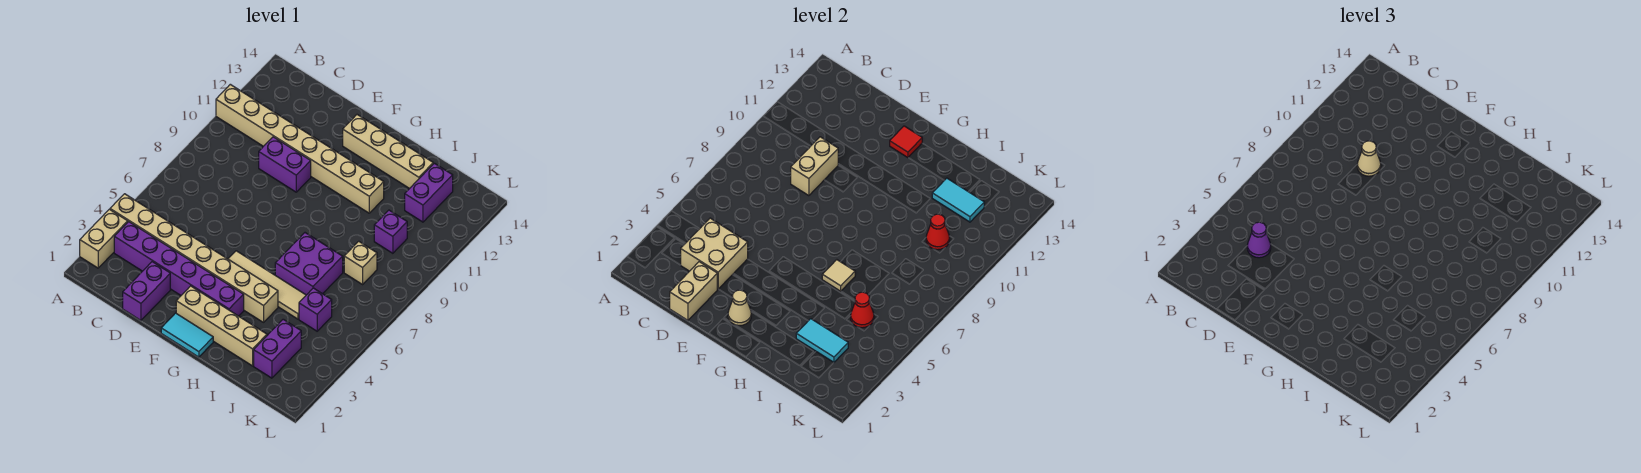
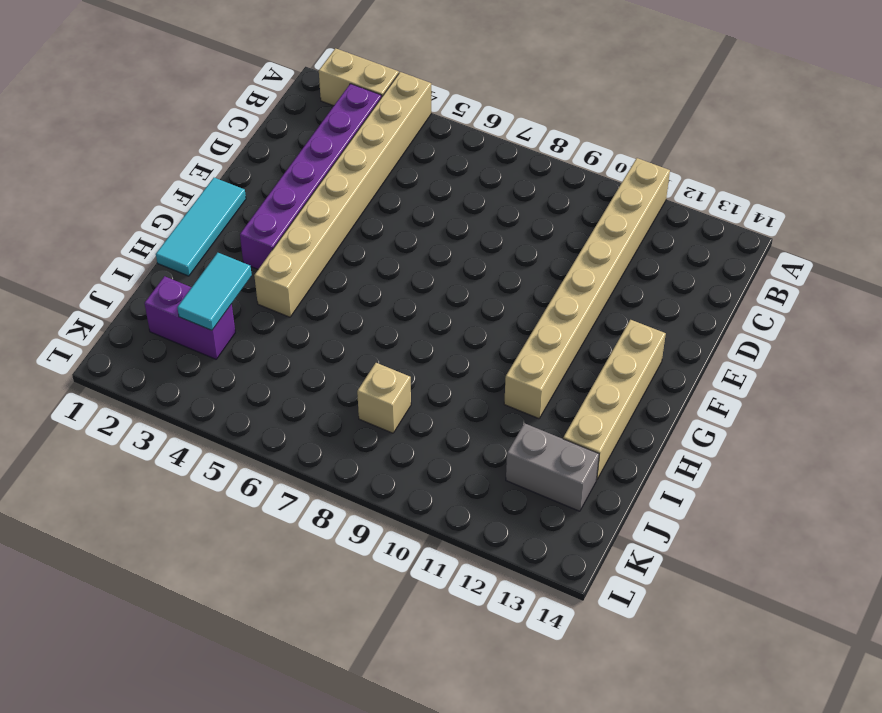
cyan 1x3 tile [156,178,246,276] -> cyan 1x2 tile [161,313,213,357]
grey 1x2 brick [506,423,599,511] -> purple 1x2 brick [405,163,453,222]
none -> purple 1x2 brick [123,262,170,320]
none -> purple 1x2 brick [259,137,311,192]
none -> tan 1x4 brick [176,286,267,366]

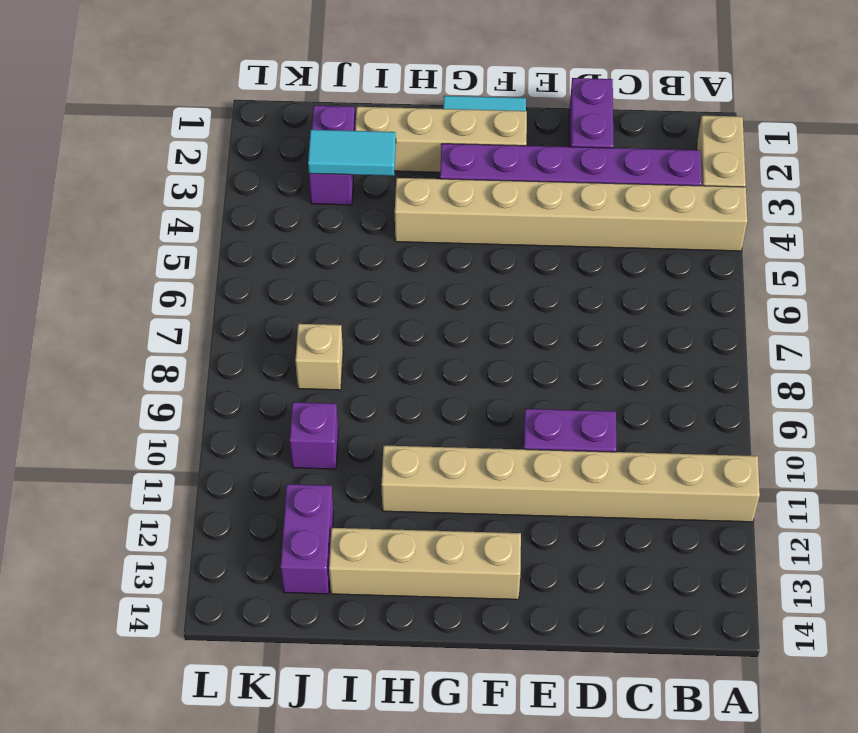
none -> tan 1x4 tile [228,251,306,319]
none -> purple 2x2 brick [275,233,343,295]
none -> purple 1x1 brick [299,288,332,331]

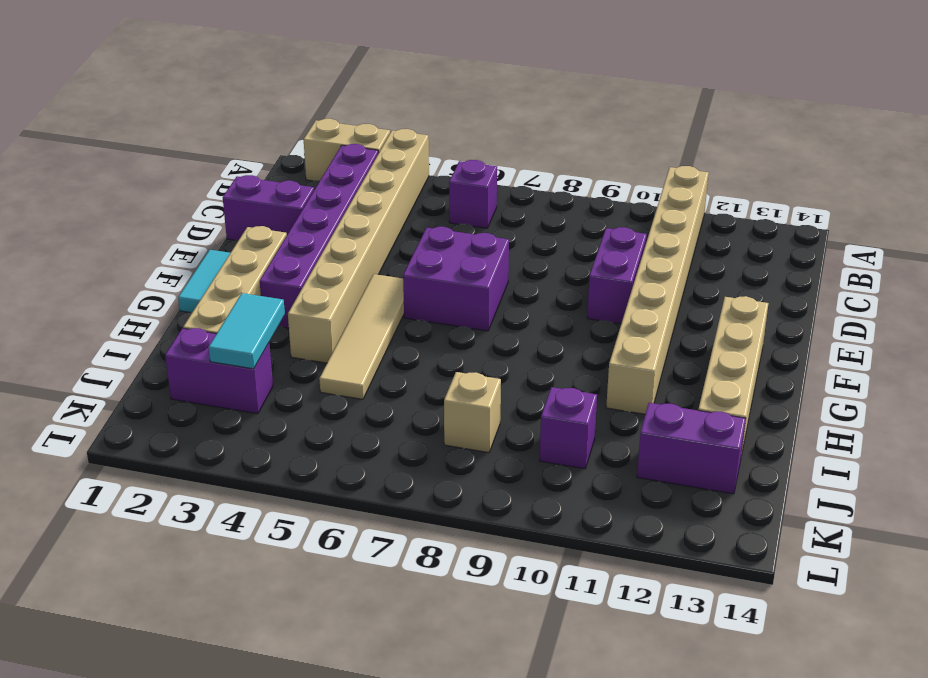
purple 1x1 brick [449,160,497,228] -> purple 1x1 brick moved to [299,288,332,331]
purple 2x2 brick [403,227,509,331] -> purple 2x2 brick moved to [275,233,343,295]
none -> tan 2x2 brick [681,218,748,289]
none -> tan 1x2 brick [670,262,717,320]
none -> tan 1x2 brick [791,137,838,196]

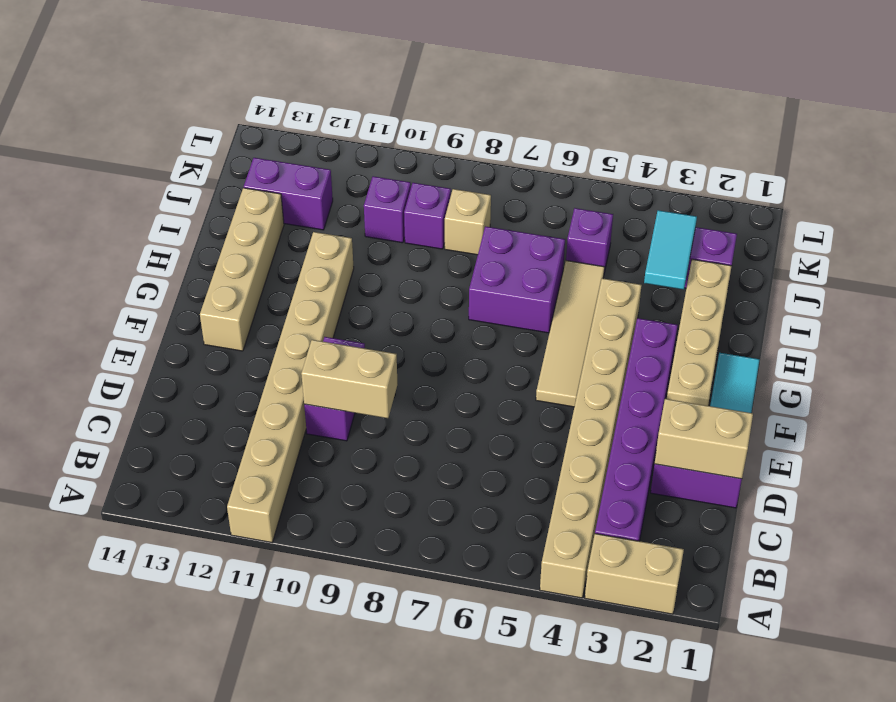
purple 1x1 brick [404,183,451,249] -> none
none -> tan 2x2 brick [681,218,748,289]
none -> tan 1x1 cone [728,290,751,326]
none -> red 1x1 tile [890,126,922,158]

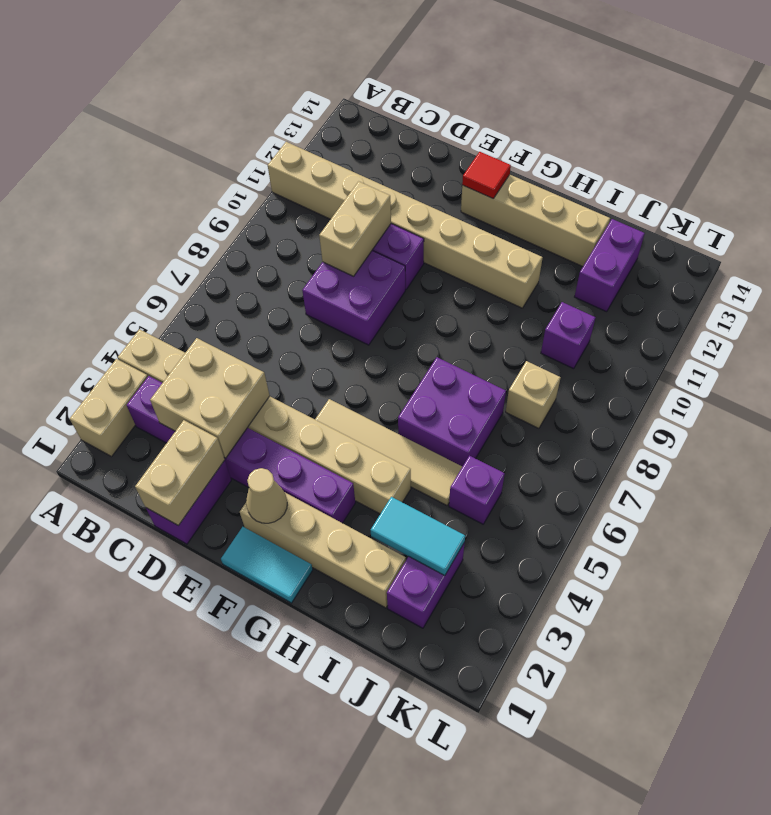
purple 2x2 brick [302,251,405,345] -> none
none -> tan 1x1 tile [822,260,855,291]
none -> cyan 1x2 tile [932,178,984,222]
none -> red 1x1 cone [851,292,874,328]

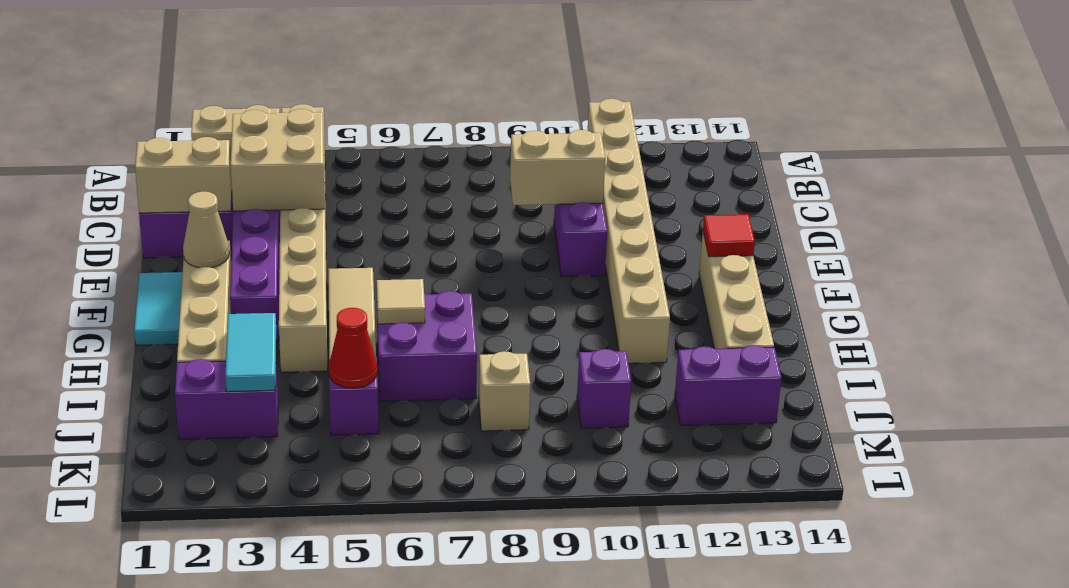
none -> cyan 1x2 tile [932,178,984,222]
none -> red 1x1 cone [926,214,950,250]
none -> purple 1x1 cone [1247,222,1271,258]

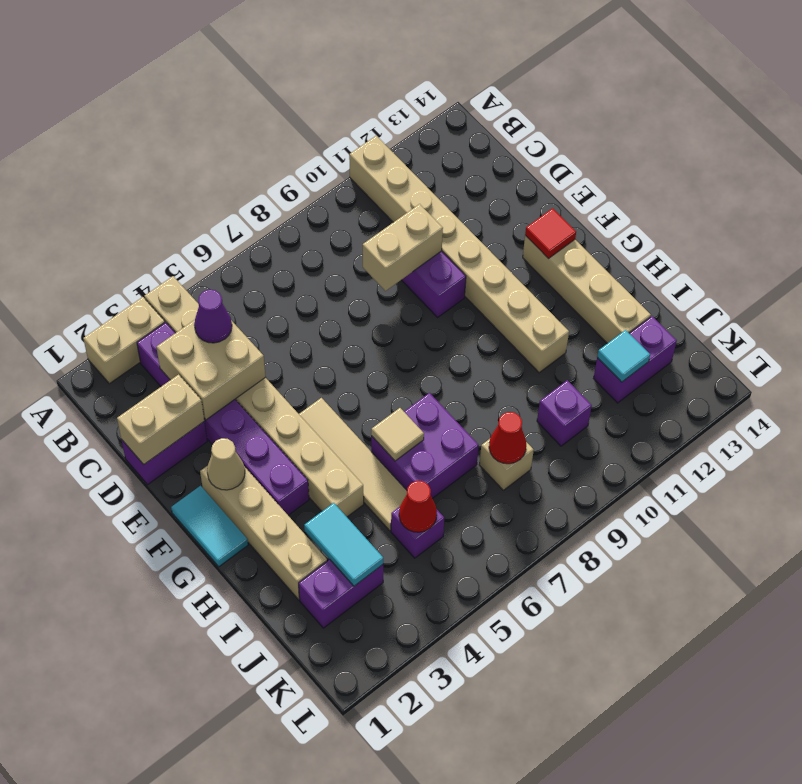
red 1x1 cone [489,412,526,464] -> red 1x1 cone moved to [926,214,950,250]
cyan 1x1 tile [597,330,650,382] -> cyan 1x2 tile [932,178,984,222]
none -> tan 1x1 cone [1357,141,1381,176]

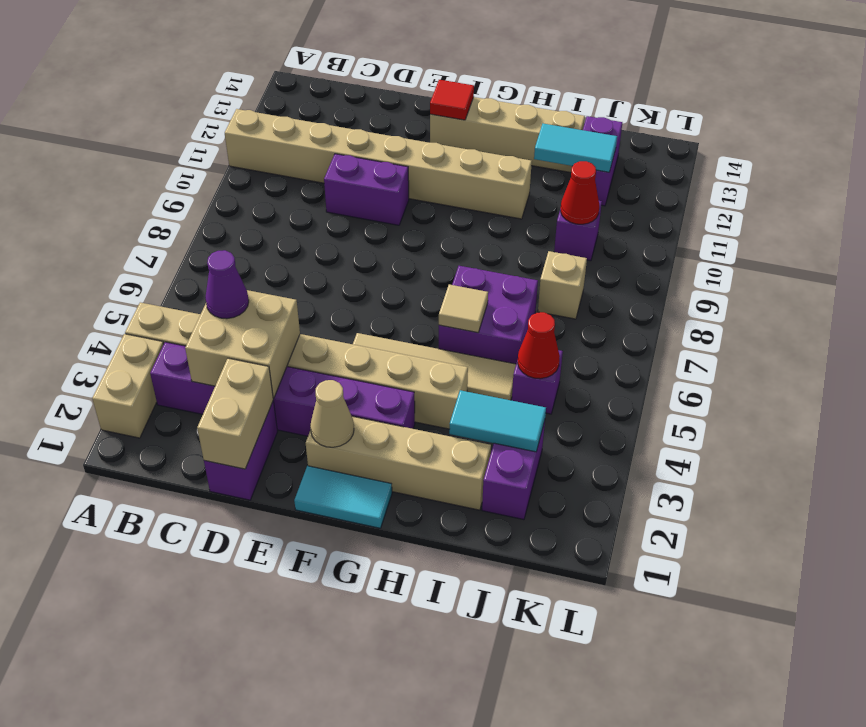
none -> tan 1x2 brick [791,137,838,196]
none -> tan 1x1 cone [1357,141,1381,176]

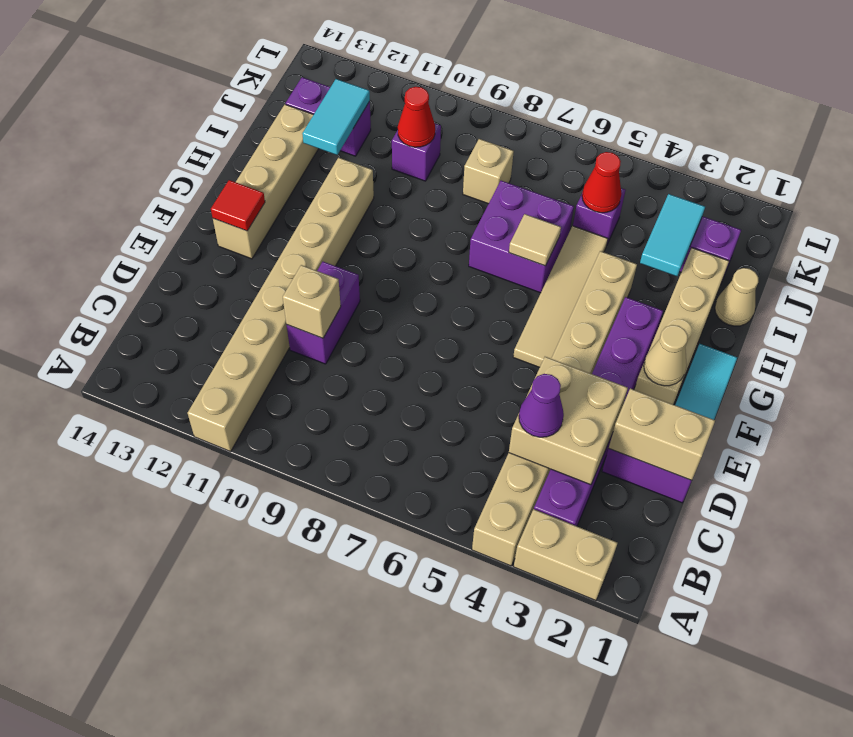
tan 1x1 brick [283,265,341,338] -> tan 1x2 brick [791,137,838,196]
tan 1x1 cone [715,268,758,326] -> tan 1x1 cone moved to [1357,141,1381,176]

